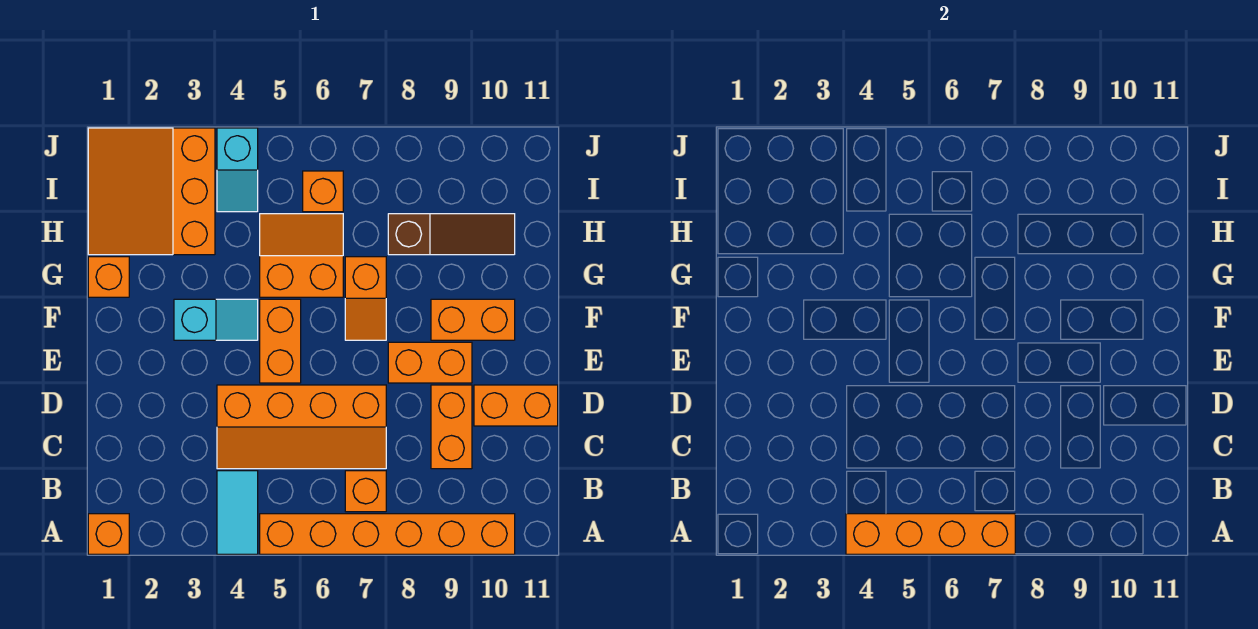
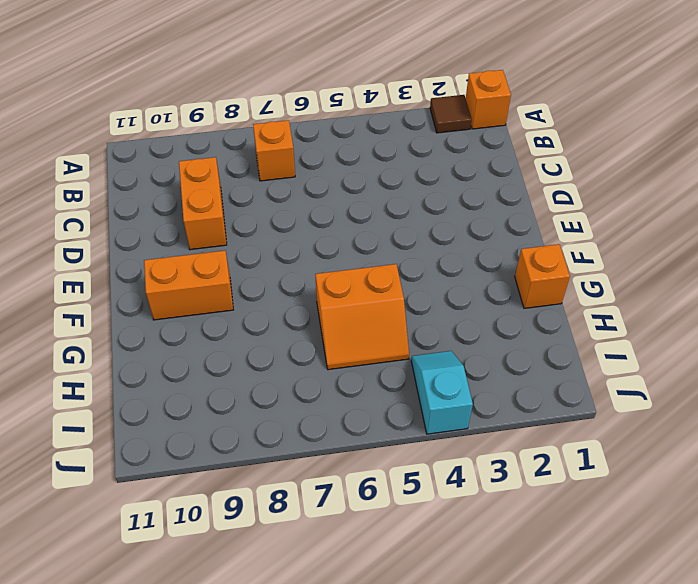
brown 1x1 tile [430,95,472,133] -> none
none -> cyan 1x2 tile [217,471,258,554]
none -> orange 1x6 brick [260,514,515,554]
none -> orange 2x4 slope [217,385,386,469]

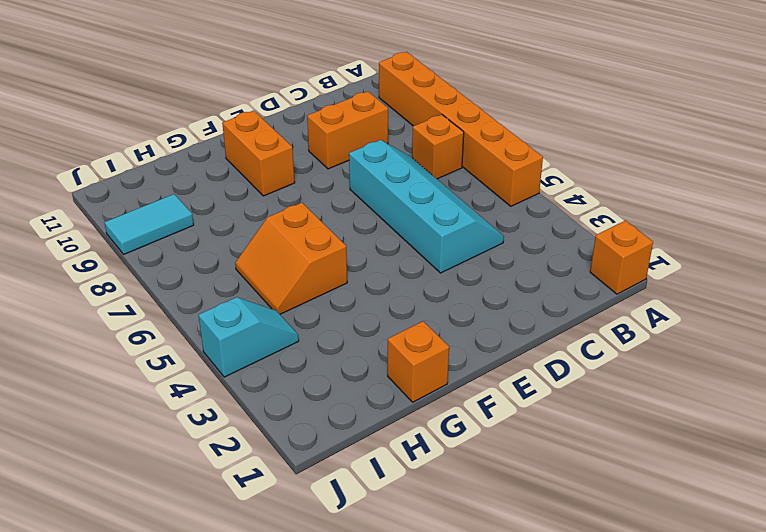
cyan 2x4 slope [349,140,504,273] -> orange 2x4 slope [217,385,386,469]
cyan 1x2 tile [105,194,194,254] -> cyan 1x2 tile moved to [217,471,258,554]
none -> orange 1x2 brick [474,385,558,426]
none -> orange 1x2 brick [260,299,301,383]
none -> orange 1x2 brick [388,342,472,383]

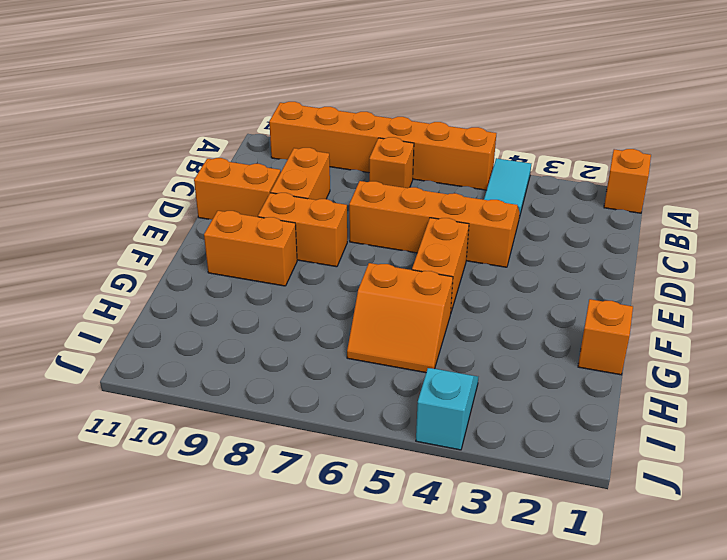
none -> cyan 1x2 slope [174,299,258,340]
none -> orange 1x2 slope [345,257,386,340]
none -> orange 3x3 slope [88,128,215,255]

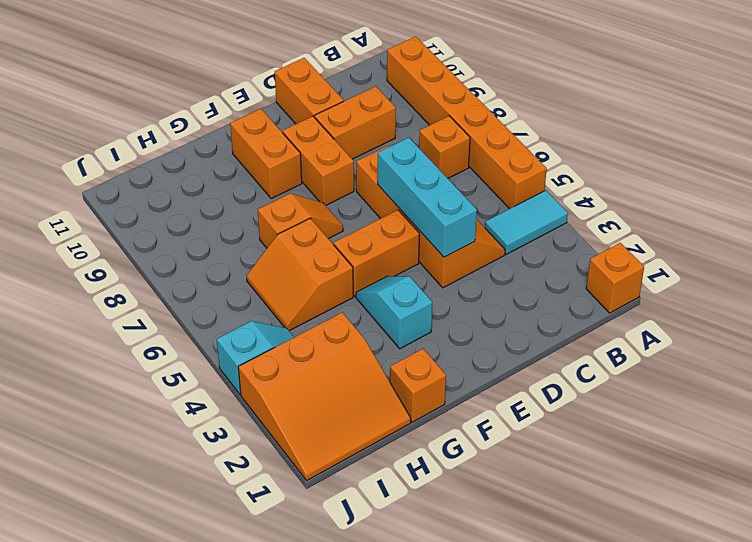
cyan 1x3 brick [378,138,477,257] -> none
none -> brown 1x3 slope [388,214,515,255]
none -> orange 1x1 brick [303,171,343,212]
none -> orange 1x4 brick [846,514,1015,554]

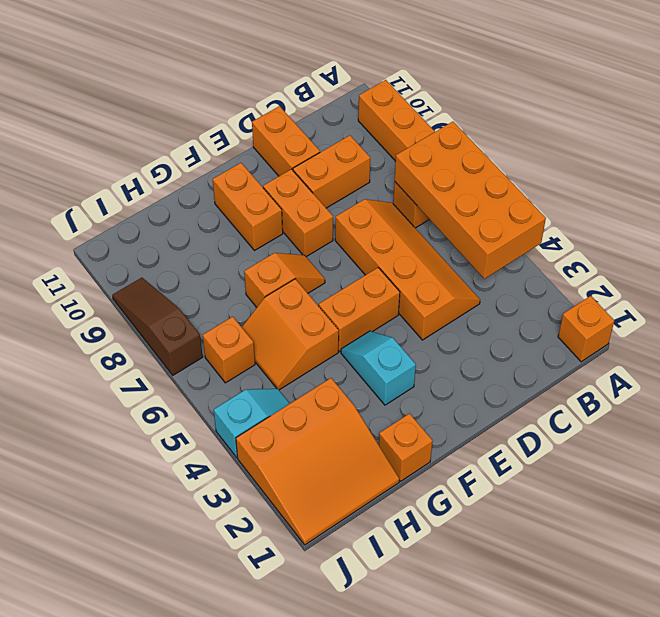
orange 2x4 brick [395,122,546,279] -> orange 1x4 brick [846,514,1015,554]
brown 1x3 slope [112,278,203,375] -> brown 1x3 slope moved to [388,214,515,255]
none -> cyan 1x2 tile [217,471,258,554]

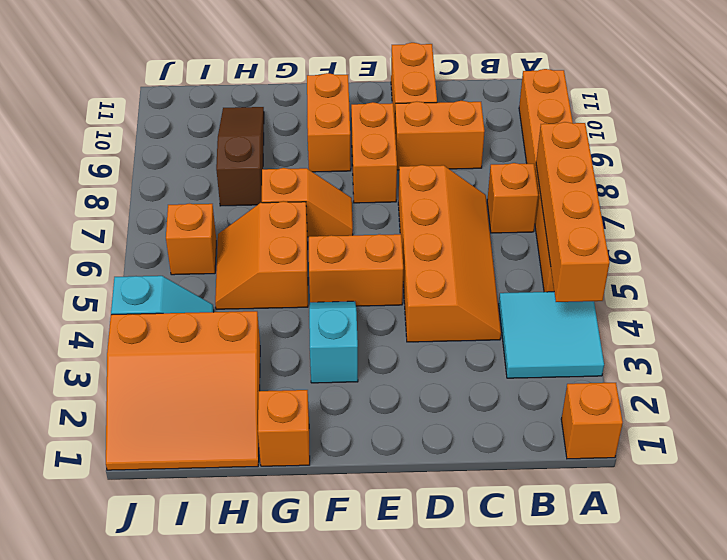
cyan 2x2 tile [499,292,604,378] -> cyan 1x2 tile [217,471,258,554]

